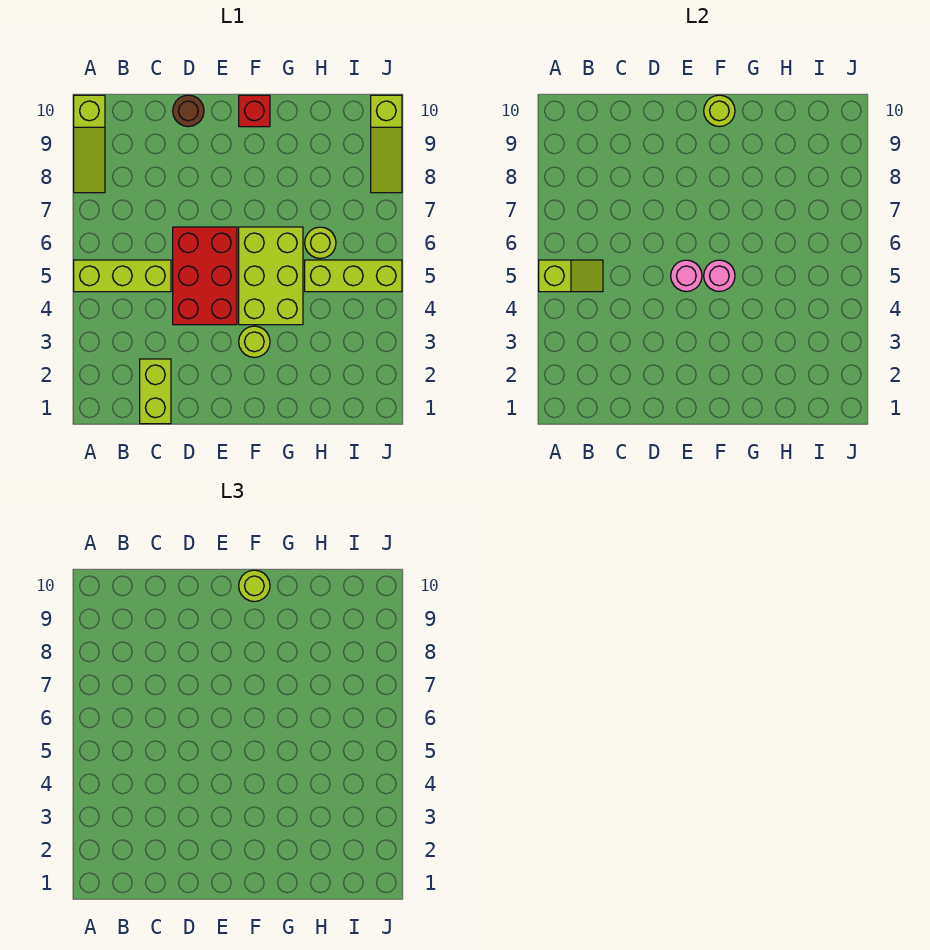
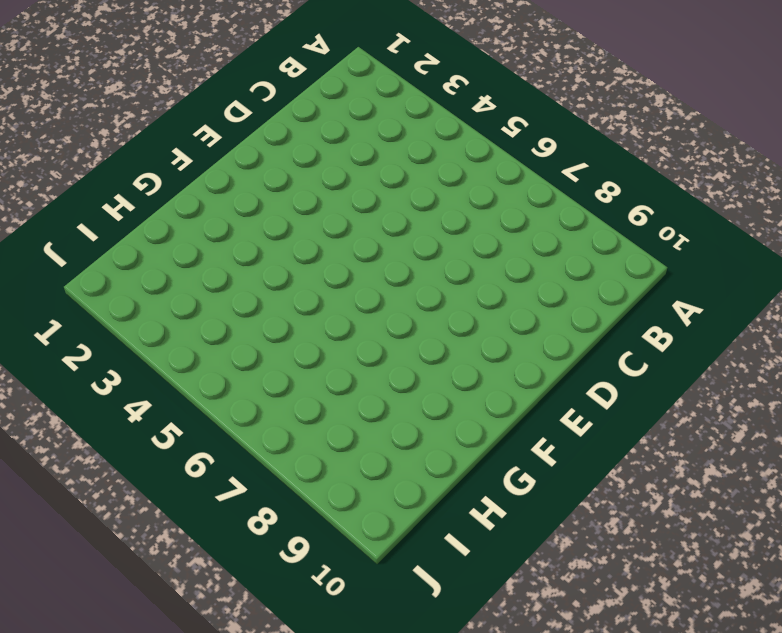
none -> lime 1x3 brick [74,260,171,292]
none -> lime 1x3 slope [74,95,105,193]
none -> lime 1x2 brick [140,359,171,424]

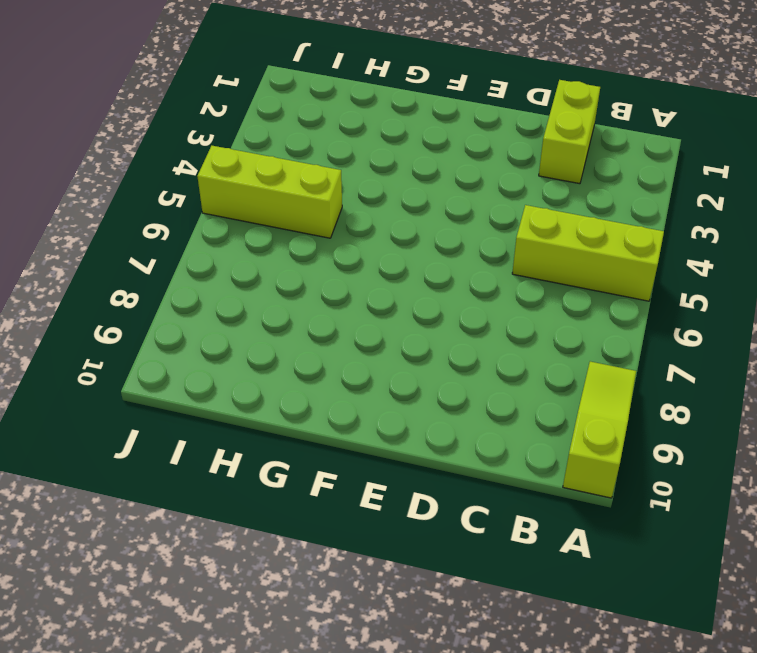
none -> red 2x3 brick [173,227,237,325]
none -> brown 1x1 round brick [173,95,204,127]
none -> lime 1x1 round brick [239,326,270,358]

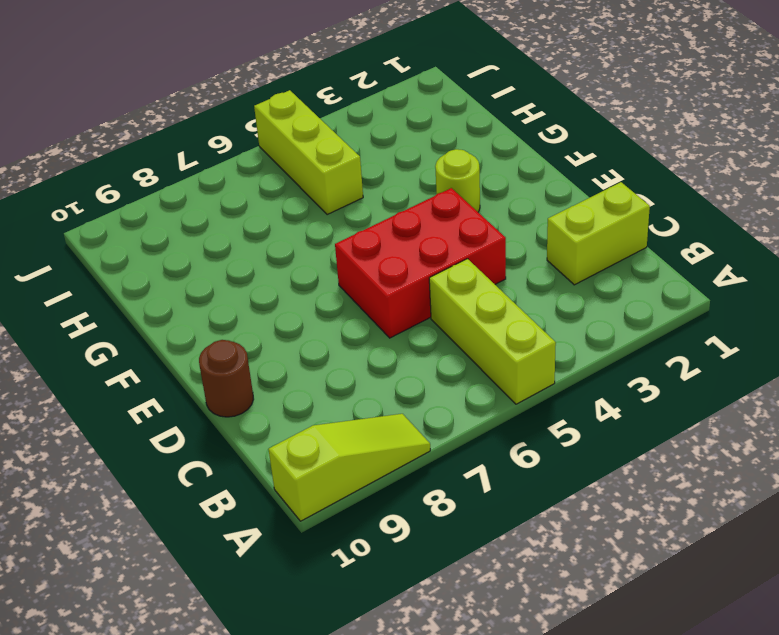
none -> lime 2x3 brick [239,227,303,325]
none -> red 1x1 brick [239,95,270,127]
none -> lime 1x1 round brick [305,227,336,259]

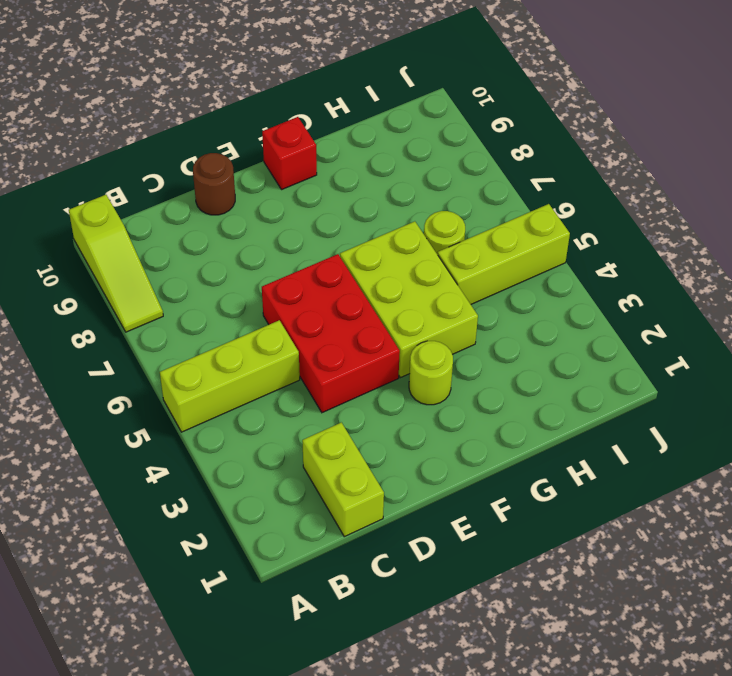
none -> lime 1x3 slope [371,95,402,193]
none -> lime 1x2 slope [539,260,603,292]
none -> pink 1x1 round brick [671,260,702,292]

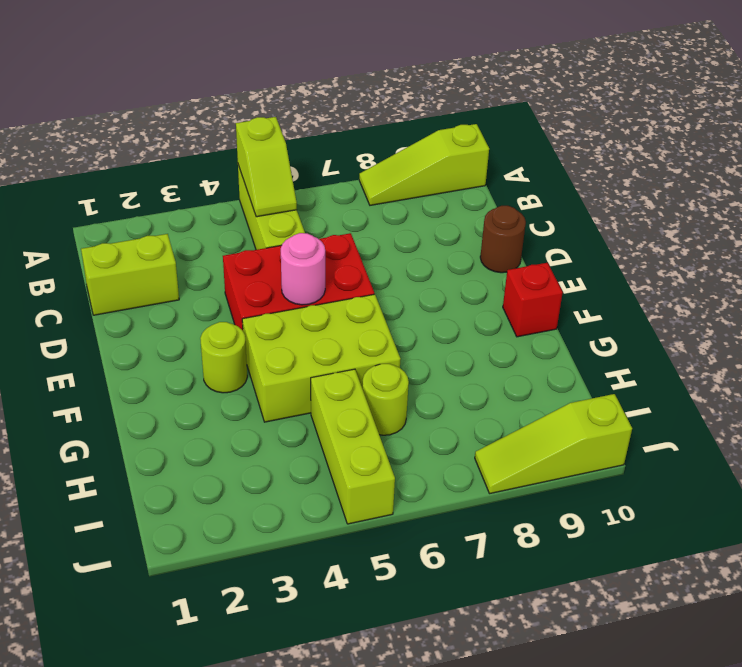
none -> pink 1x1 round brick [704,260,735,292]
none -> lime 1x1 round brick [704,95,735,127]
none -> lime 1x1 round brick [239,570,270,602]

